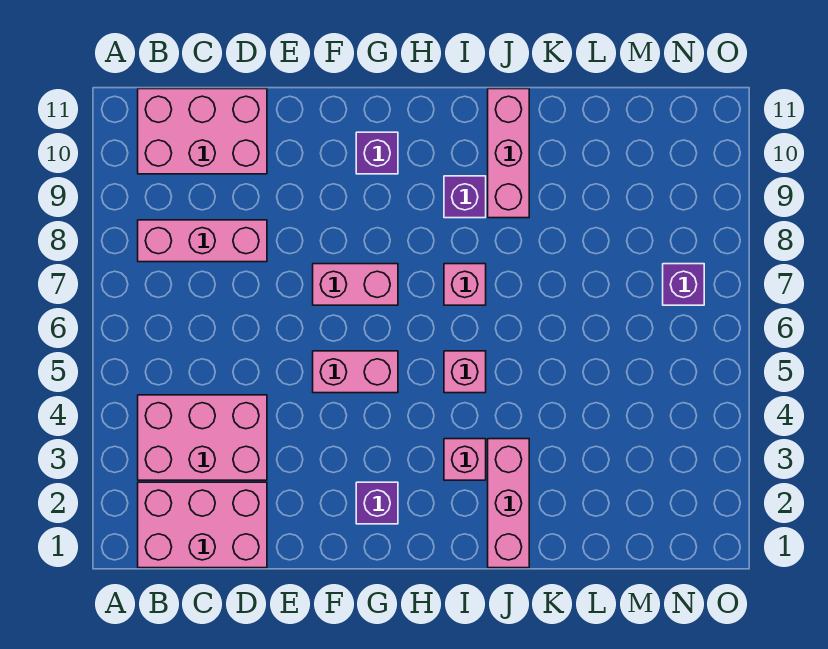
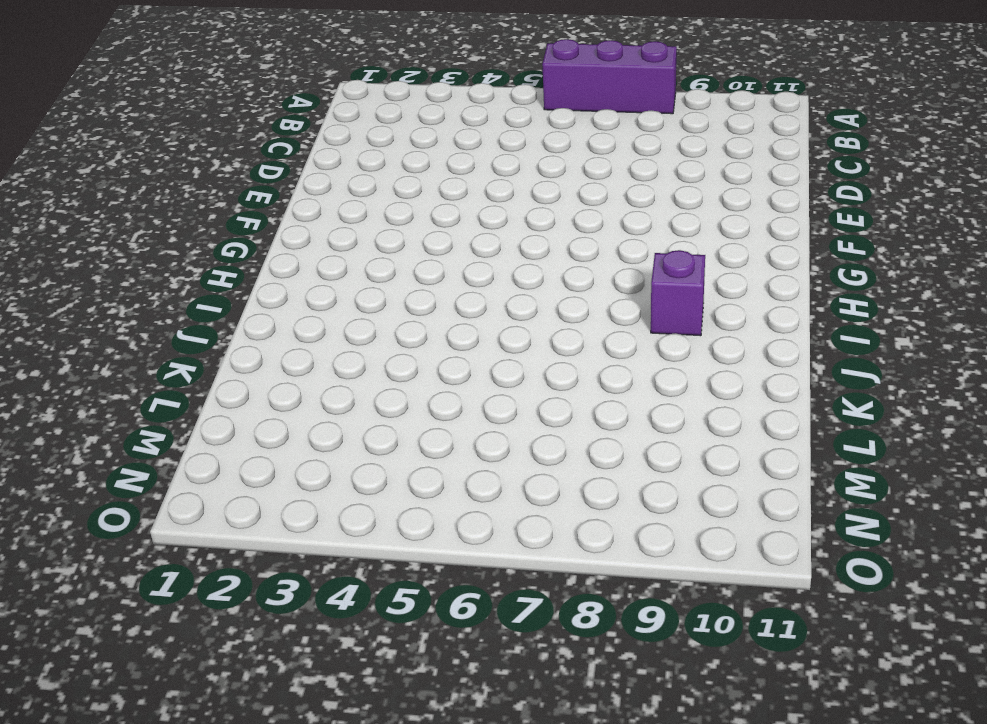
purple 1x3 brick [542,39,677,114] -> none
none -> pink 2x3 brick [138,482,267,568]
none -> pink 2x3 brick [138,395,267,480]
none -> pink 1x3 brick [138,220,267,262]

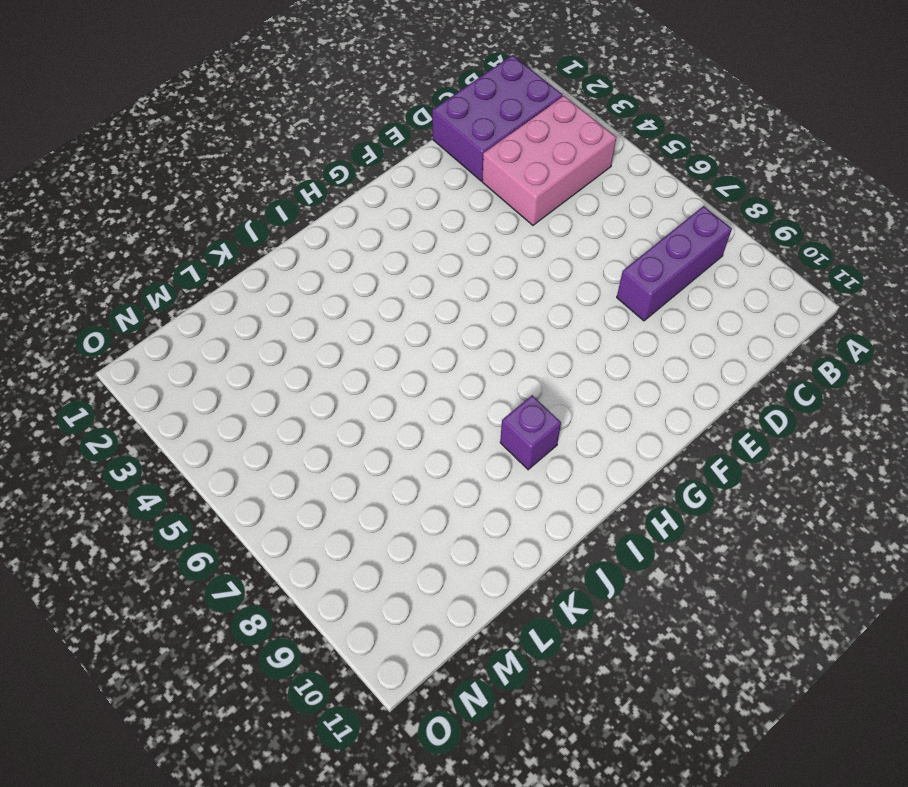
purple 2x3 brick [432,55,563,181] -> pink 2x3 brick [138,482,267,568]
purple 1x3 brick [617,206,732,321] -> pink 1x3 brick [138,220,267,262]
none -> pink 2x3 brick [138,89,267,174]
none -> pink 1x2 brick [313,351,398,393]
none -> pink 1x2 brick [313,264,398,305]

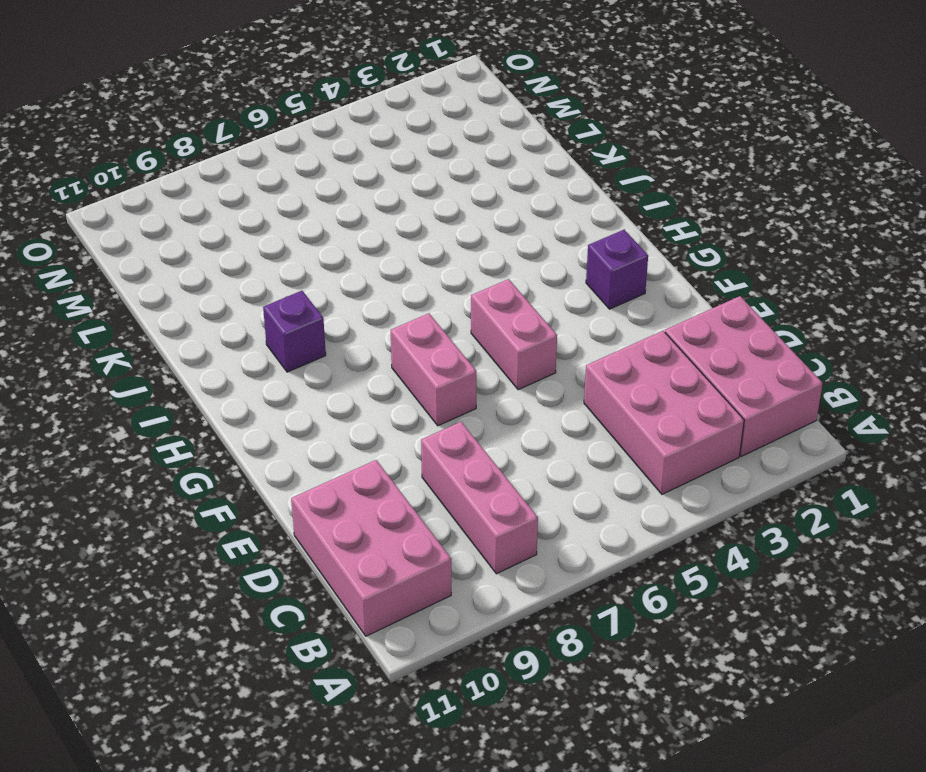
none -> purple 1x1 brick [356,132,398,174]
none -> pink 1x1 brick [444,439,486,480]
none -> pink 1x1 brick [444,351,486,393]

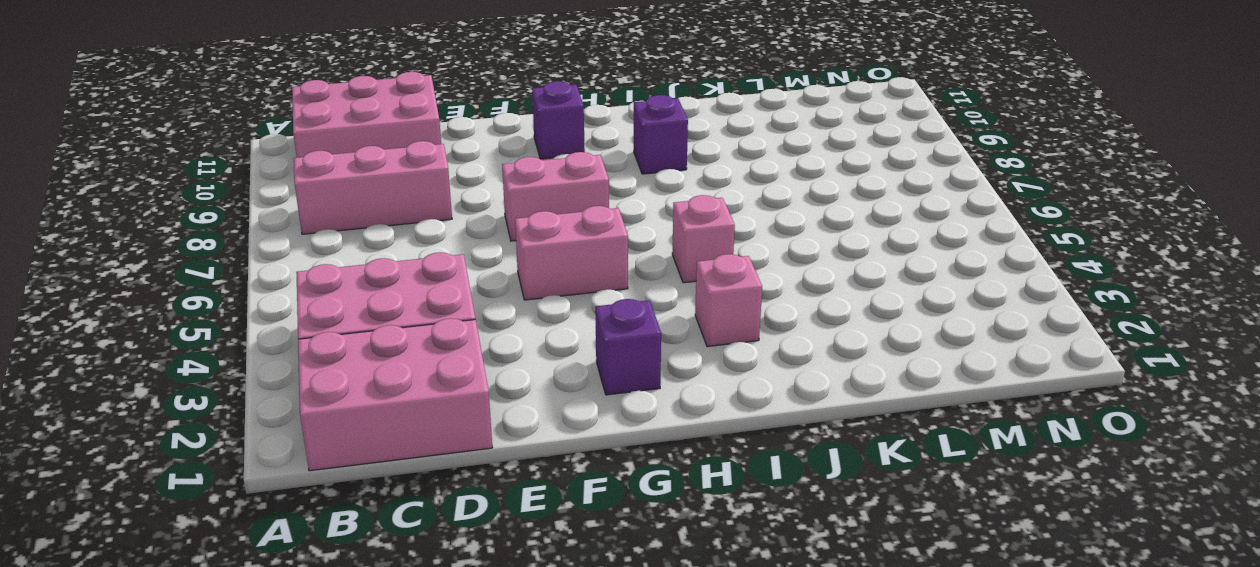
none -> pink 1x1 brick [444,264,486,305]
none -> pink 1x3 brick [488,439,529,568]
none -> pink 1x3 brick [488,89,529,218]

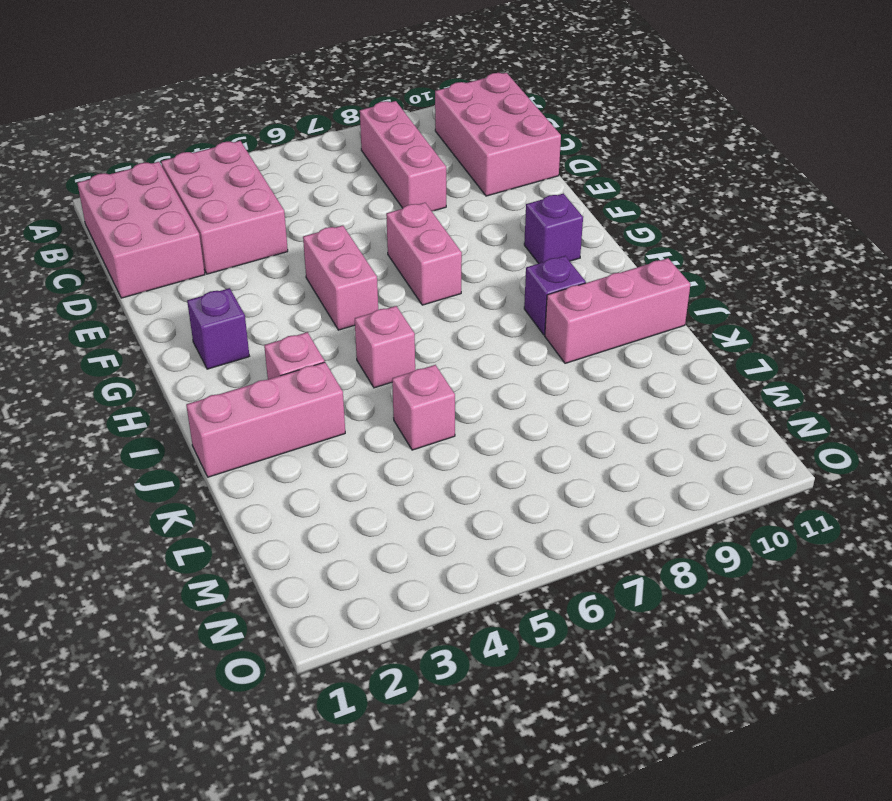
pink 1x1 brick [392,365,455,450] -> pink 1x1 brick moved to [444,264,486,305]
none -> purple 1x1 brick [663,264,704,305]

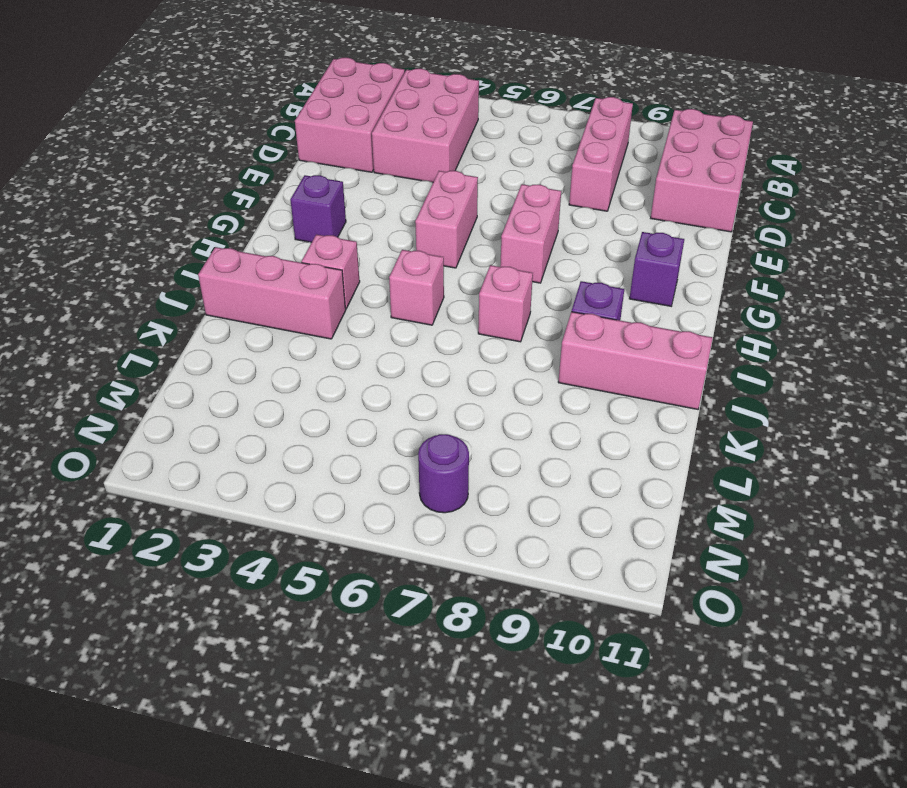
purple 1x1 round brick [418,434,469,513] -> purple 1x1 brick [663,264,704,305]

